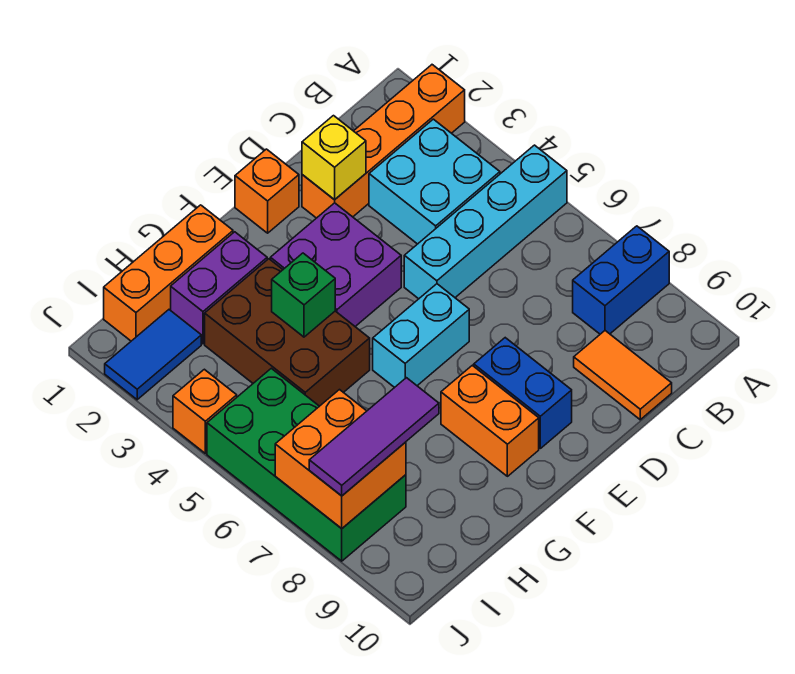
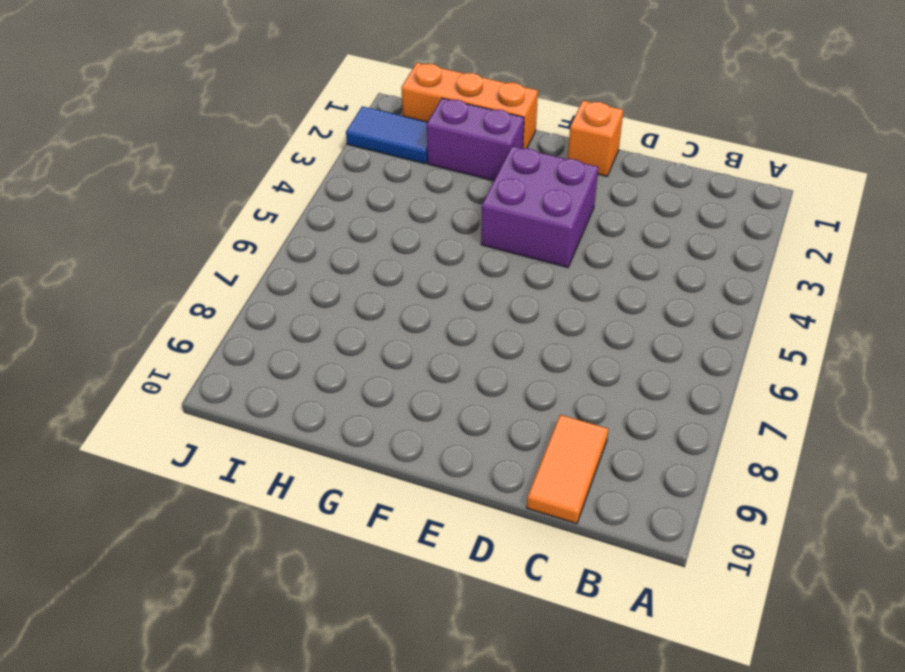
none -> orange 1x4 brick [302,65,465,218]
none -> cyan 1x4 brick [404,145,567,299]
none -> blue 1x2 brick [573,226,669,334]

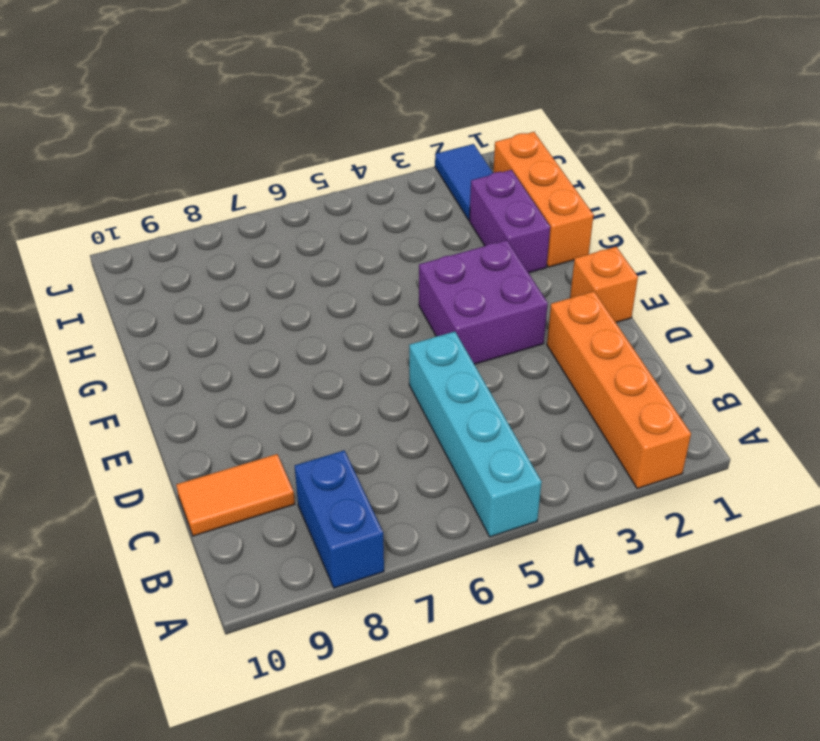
none -> cyan 2x2 brick [369,119,500,244]
none -> cyan 1x2 brick [373,284,469,388]
none -> blue 1x2 brick [474,338,572,448]

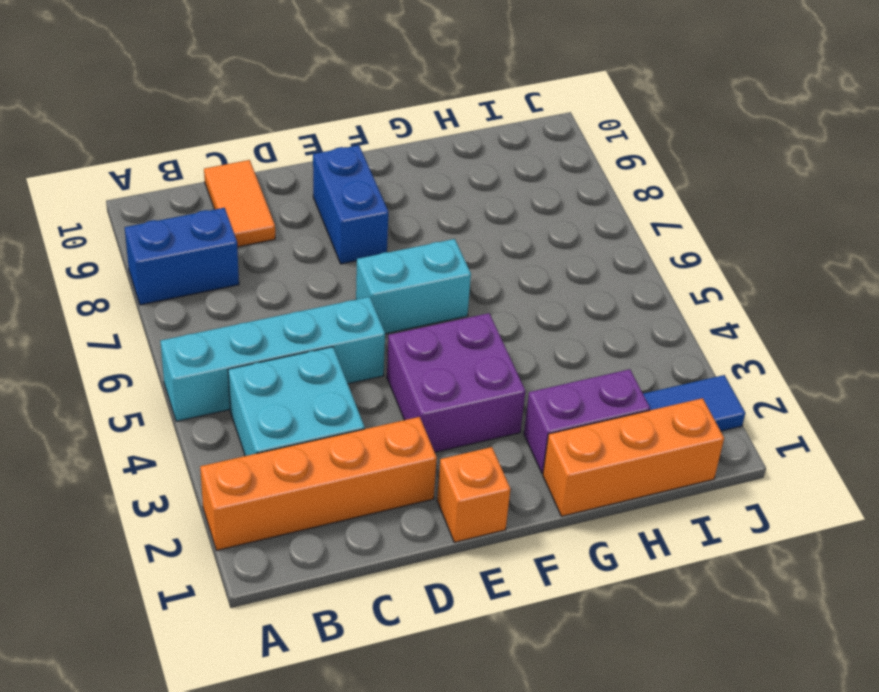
none -> orange 1x2 brick [441,365,539,476]
none -> brown 2x3 brick [205,259,370,406]
none -> green 2x4 brick [207,368,406,561]

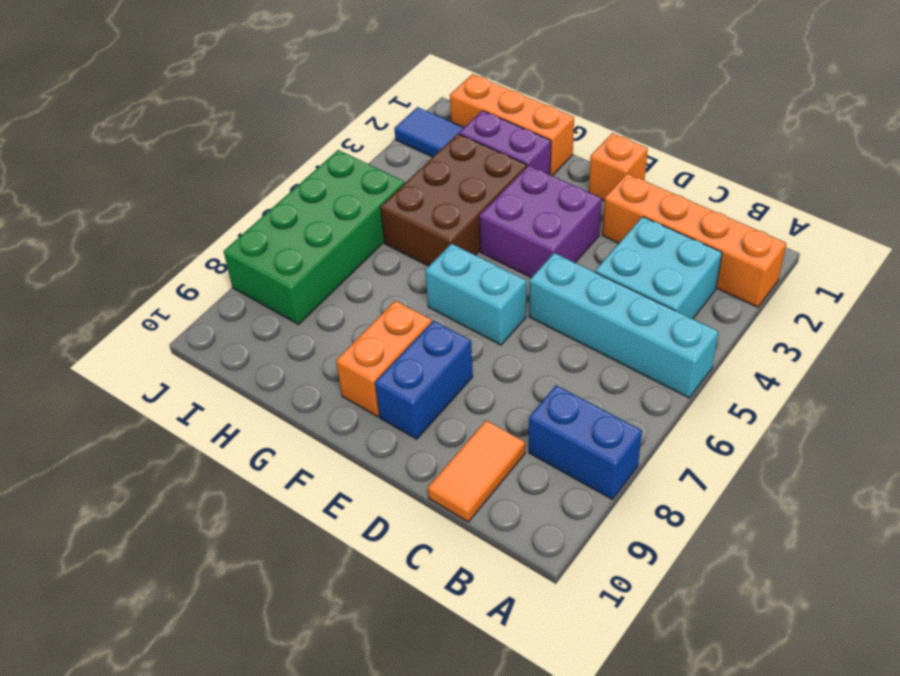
none -> orange 1x1 brick [173,369,237,453]
none -> yellow 1x1 brick [302,116,366,200]
none -> green 1x1 brick [272,253,335,337]

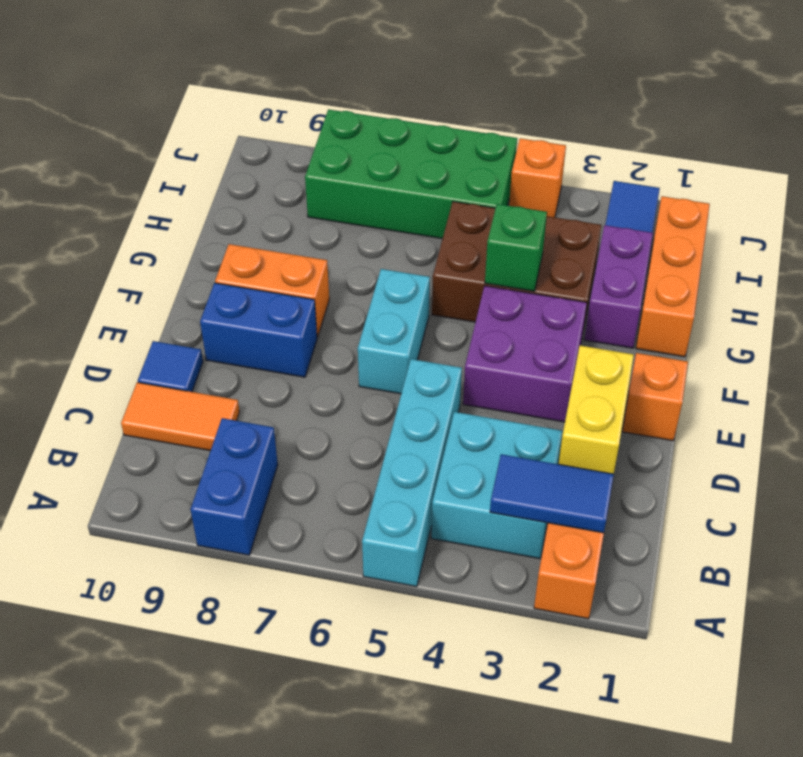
blue 1x2 tile [490,454,614,533] -> none
yellow 1x2 brick [559,345,634,474] -> yellow 1x1 brick [302,116,366,200]
blue 1x1 tile [138,341,203,392] -> none
none -> orange 2x2 brick [275,390,406,529]
none -> purple 1x3 tile [309,378,439,496]

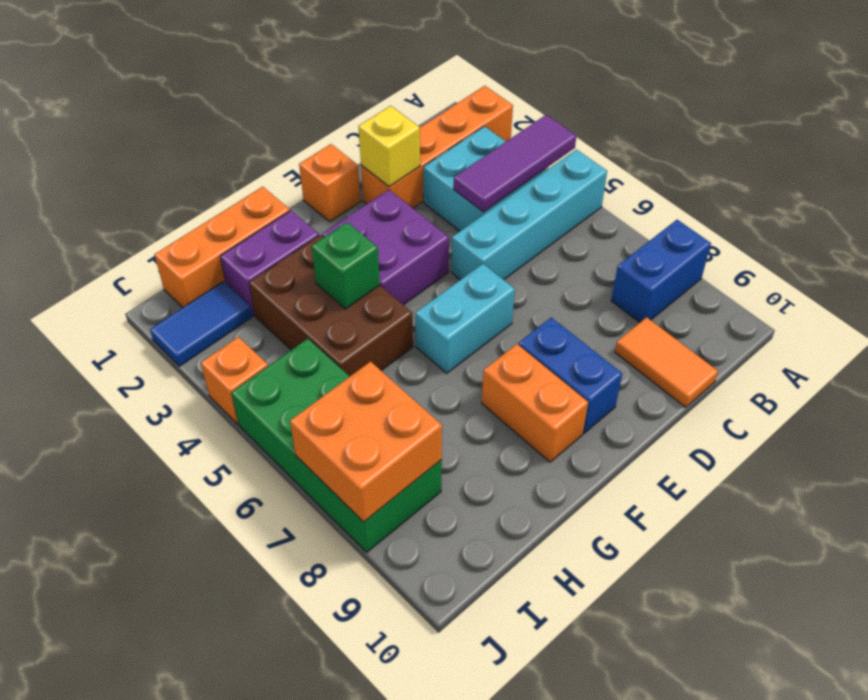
purple 1x3 tile [454,115,576,212] -> purple 1x3 tile moved to [309,378,439,496]

